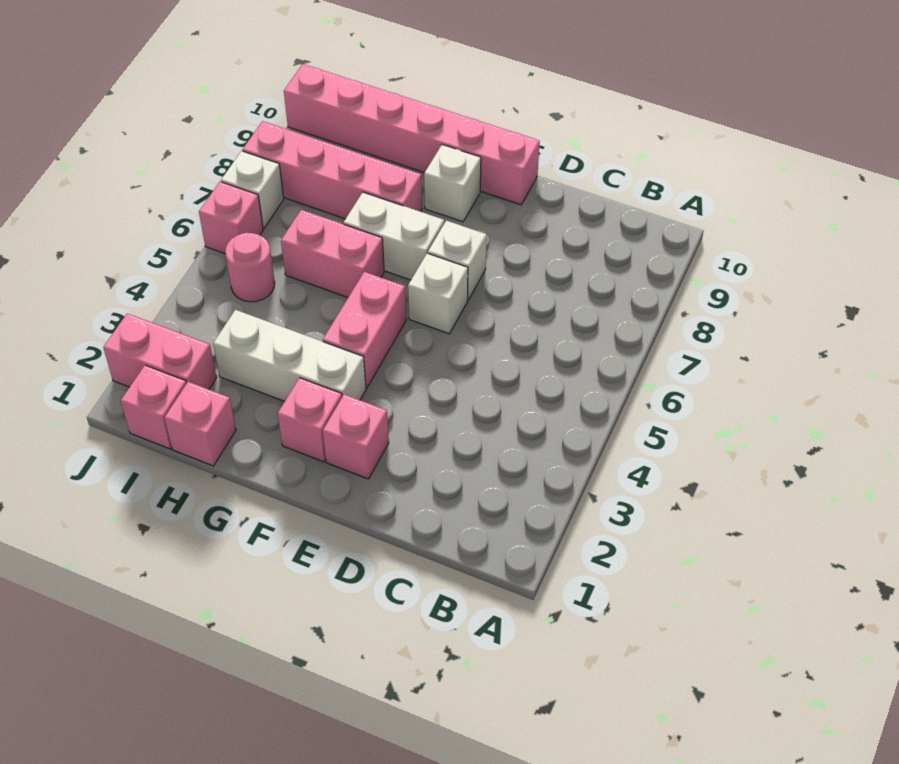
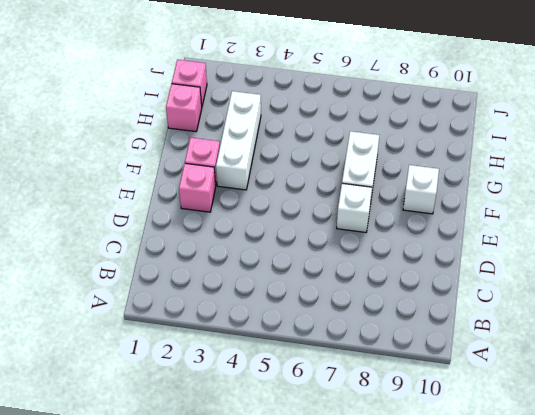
none -> white 1x1 brick [408,253,468,334]
none -> pink 1x6 brick [284,64,540,205]
none -> pink 1x2 brick [323,272,406,388]

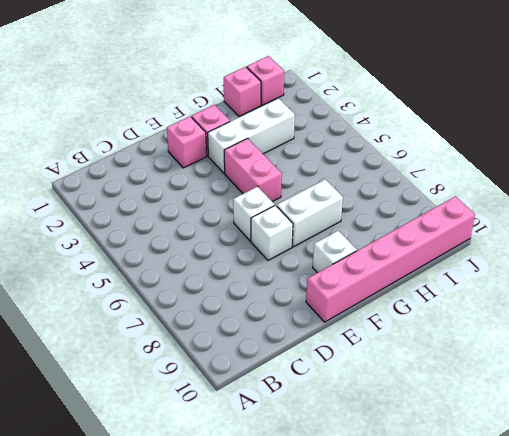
none -> pink 1x2 brick [281,210,384,297]
none -> pink 1x4 brick [242,121,422,219]
none -> pink 1x2 brick [103,314,216,389]

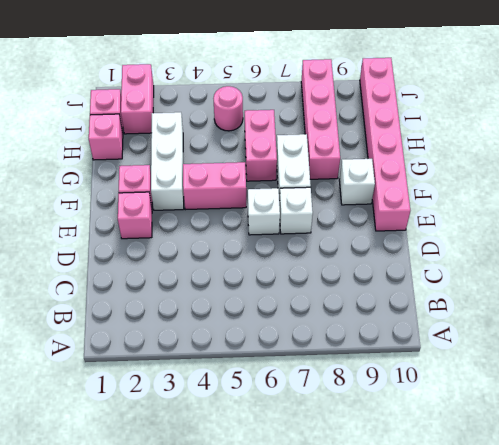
none -> pink 1x1 brick [199,182,263,254]
none -> white 1x1 brick [221,151,284,228]

